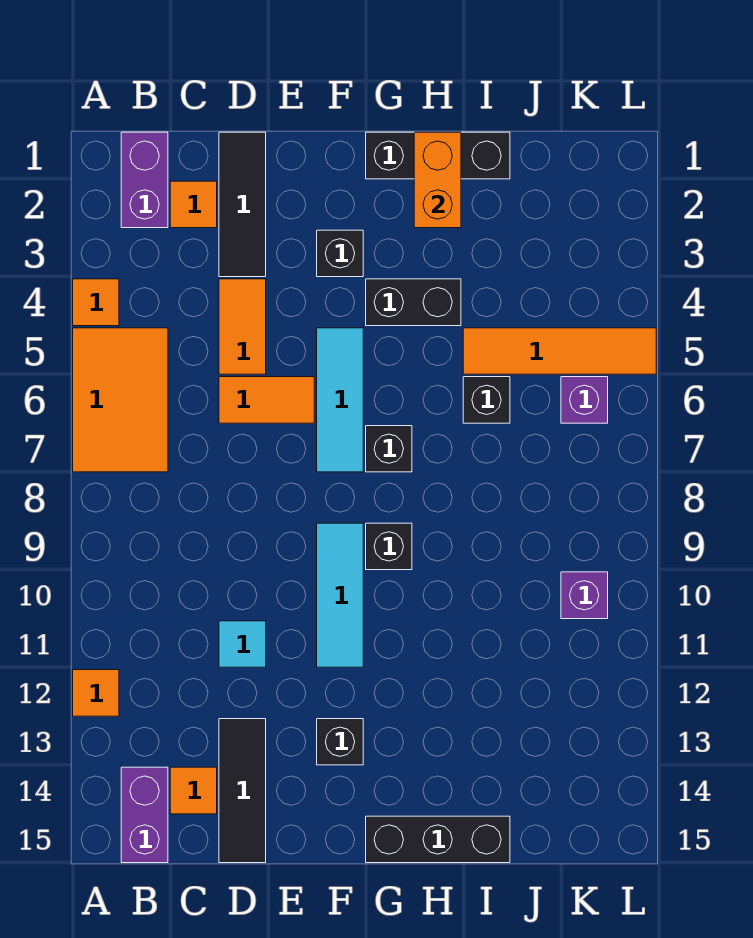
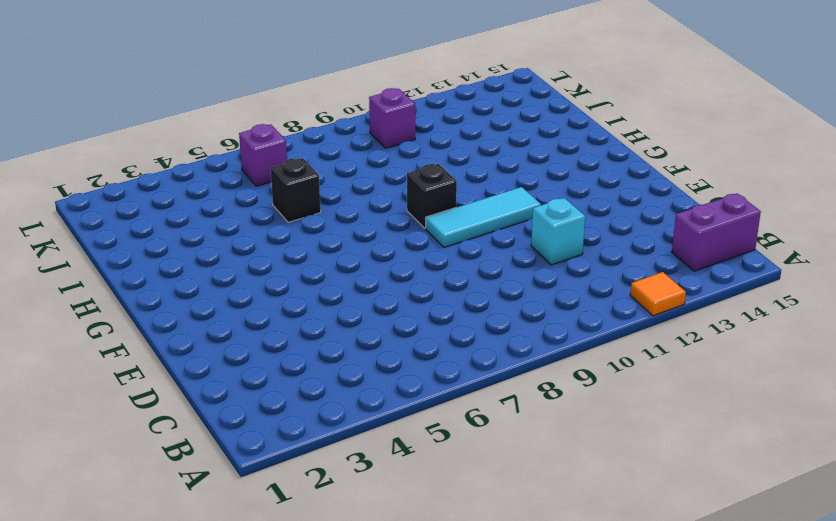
cyan 1x1 brick [531,198,585,265] -> cyan 1x1 tile [219,621,266,667]
none -> orange 1x1 tile [73,279,119,326]
none -> orange 2x3 tile [73,328,168,472]
none -> purple 1x2 brick [121,132,168,228]

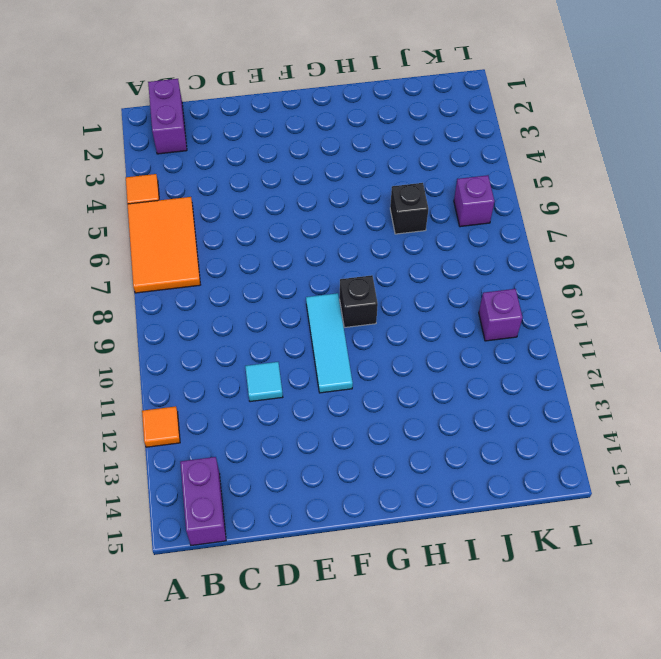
none -> orange 1x1 tile [170,181,217,228]
none -> orange 1x1 tile [170,767,217,814]
none -> black 1x3 tile [219,132,266,277]

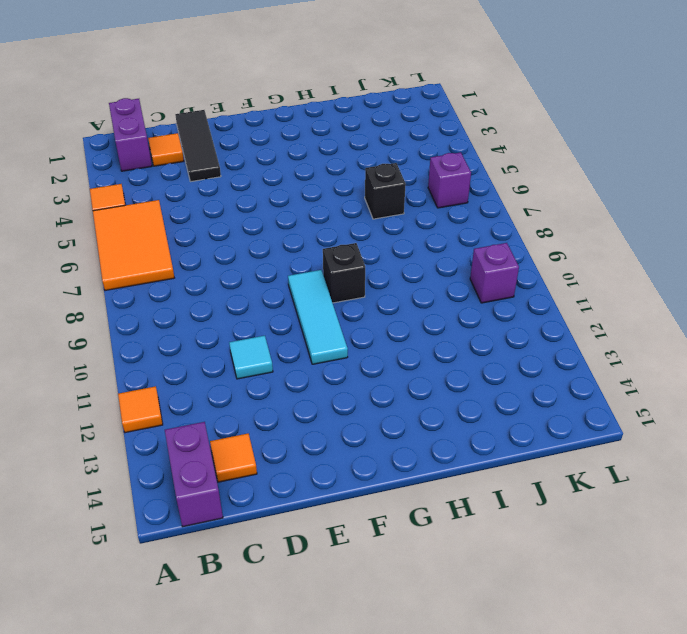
none -> orange 1x2 tile [219,279,266,374]
none -> orange 1x2 tile [219,377,314,423]
none -> black 1x3 tile [219,719,266,863]

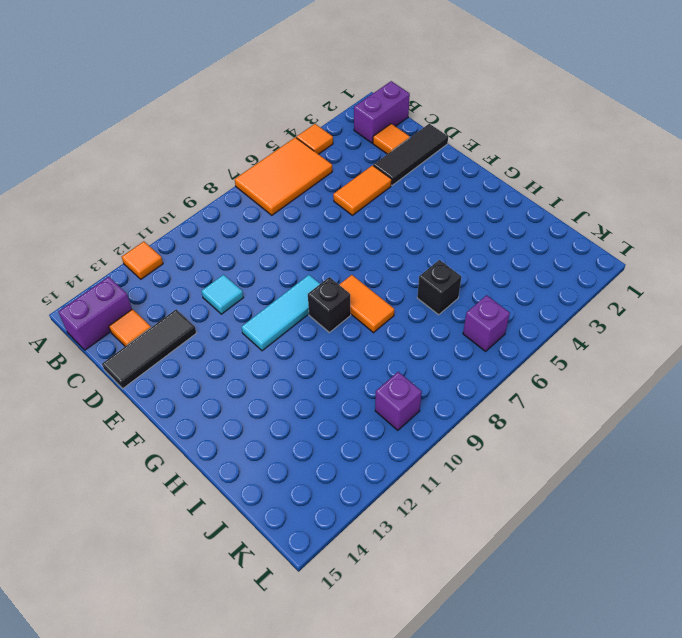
orange 1x2 tile [339,275,394,333] -> orange 1x2 tile moved to [219,377,314,423]
none -> black 1x1 brick [317,230,363,277]
none -> cyan 1x3 tile [317,328,363,472]
none -> black 1x1 brick [317,719,363,765]

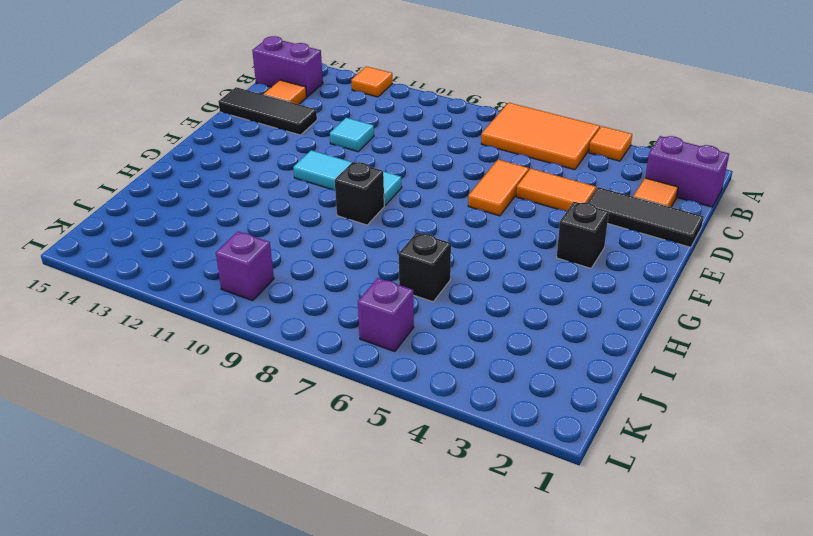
none -> cyan 1x3 tile [317,328,363,472]
none -> black 1x1 brick [317,719,363,765]
none -> black 1x3 brick [366,132,510,179]

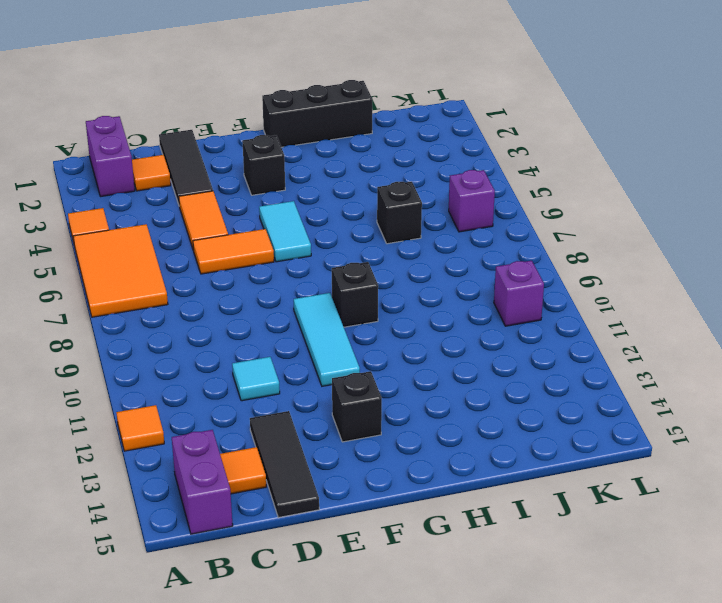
cyan 1x2 tile [259,201,311,262] -> cyan 1x3 tile [317,328,363,472]
none -> black 1x2 brick [366,279,461,326]
none -> black 1x1 brick [366,426,412,472]
none -> black 1x3 brick [366,816,510,863]

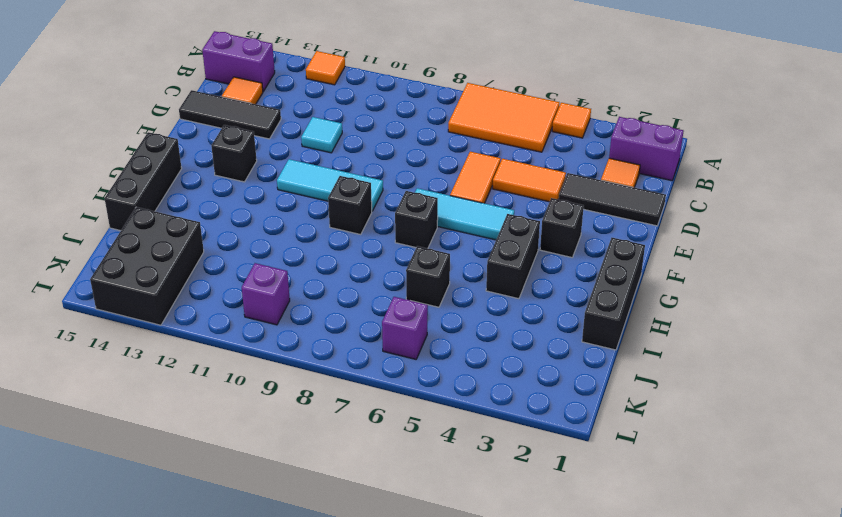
black 2x3 brick [90,207,204,325] -> none
none -> orange 1x4 tile [463,328,656,374]
none -> orange 1x2 brick [414,132,461,228]

